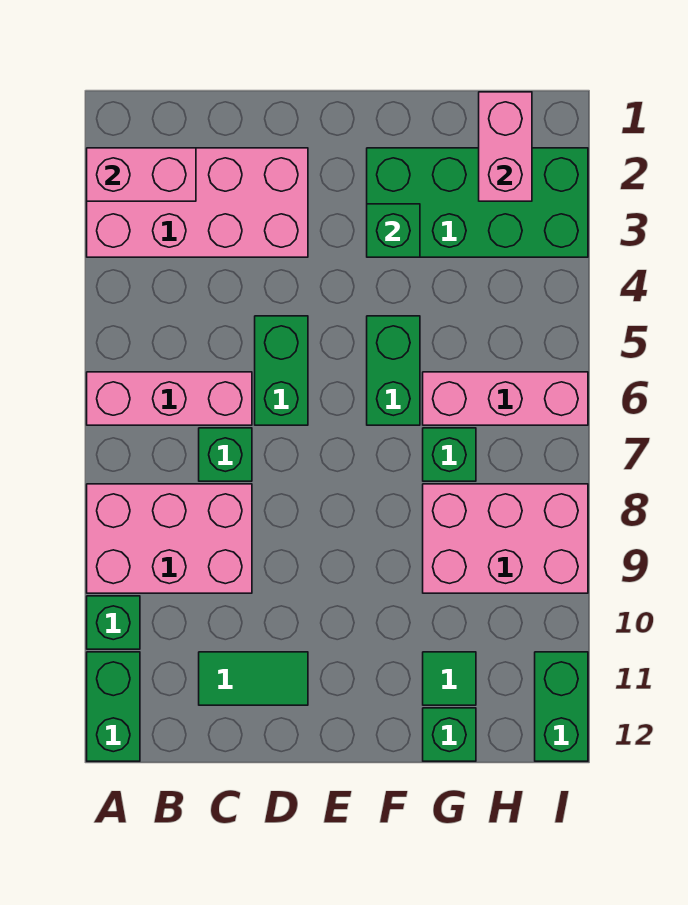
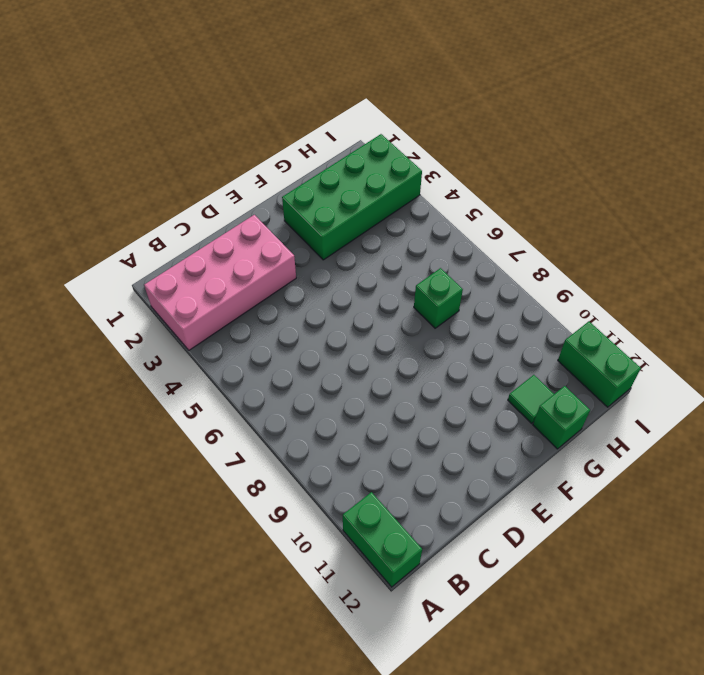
none -> pink 1x3 brick [87,372,252,425]
none -> pink 2x3 brick [87,484,252,593]
none -> green 1x1 brick [87,596,140,649]

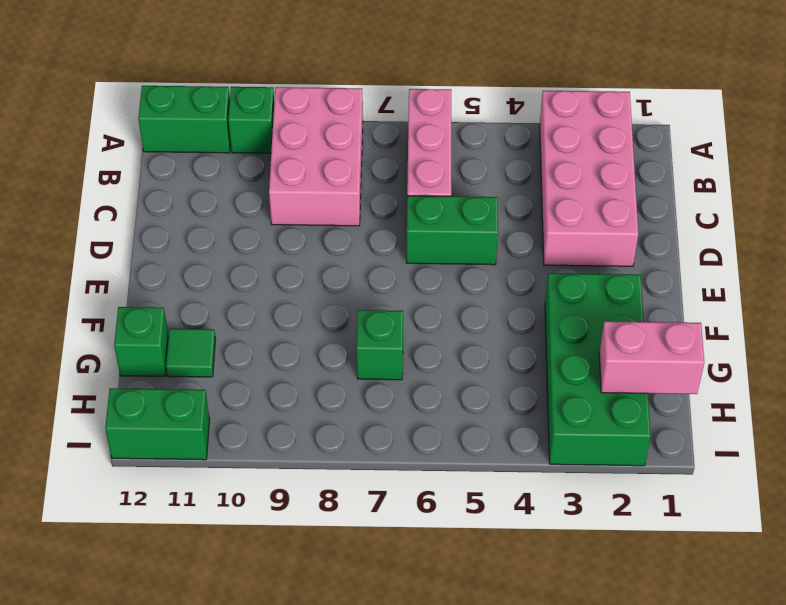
none -> green 1x1 brick [199,428,252,481]
none -> green 1x2 tile [199,652,308,705]
none -> green 1x2 brick [367,316,420,425]

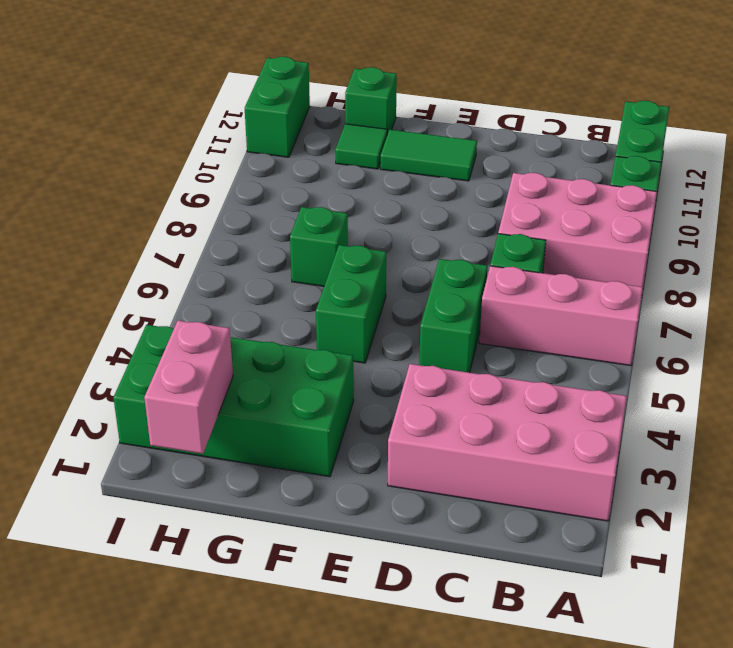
green 1x2 tile [380,130,477,181] -> green 1x2 tile moved to [199,652,308,705]
none -> pink 1x3 brick [423,372,588,425]
none -> pink 2x3 brick [423,484,588,593]
none -> pink 1x2 brick [87,148,196,201]

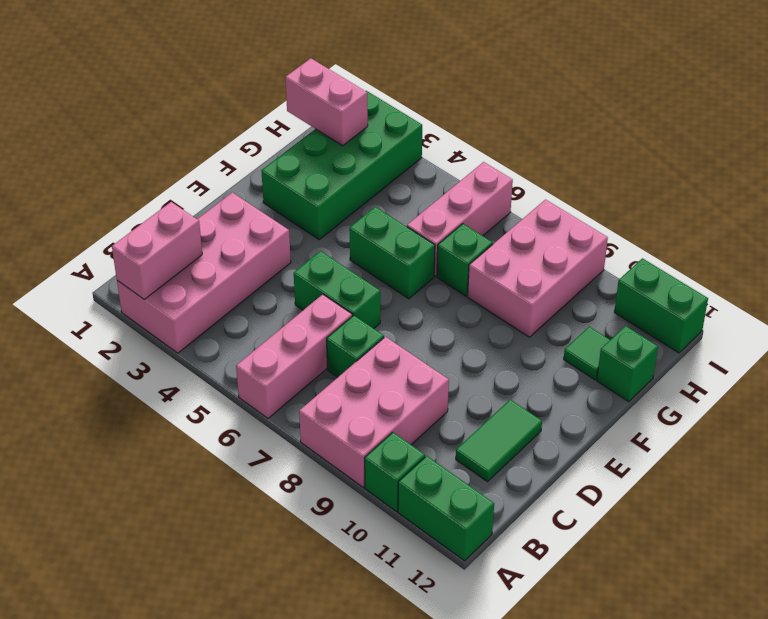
none -> green 1x1 brick [367,204,420,257]

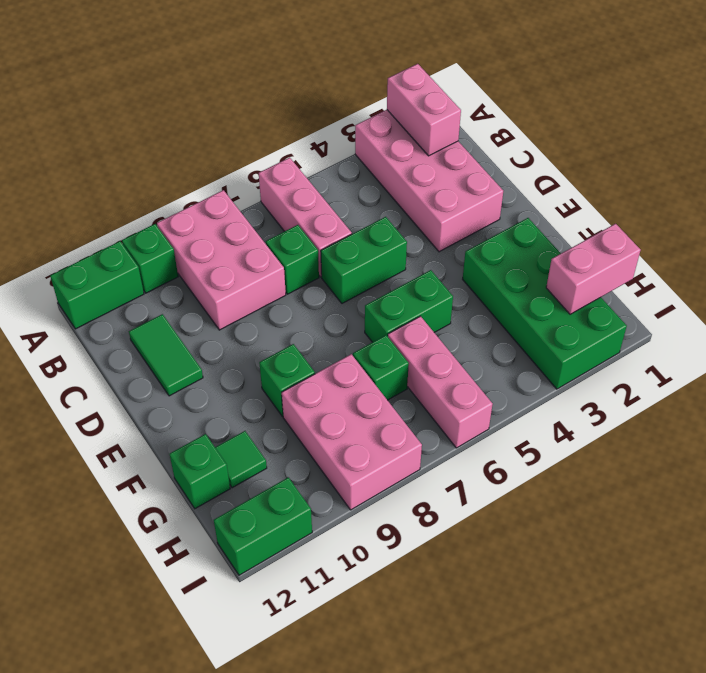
green 1x1 brick [259,344,315,416] -> green 1x1 brick moved to [367,204,420,257]

